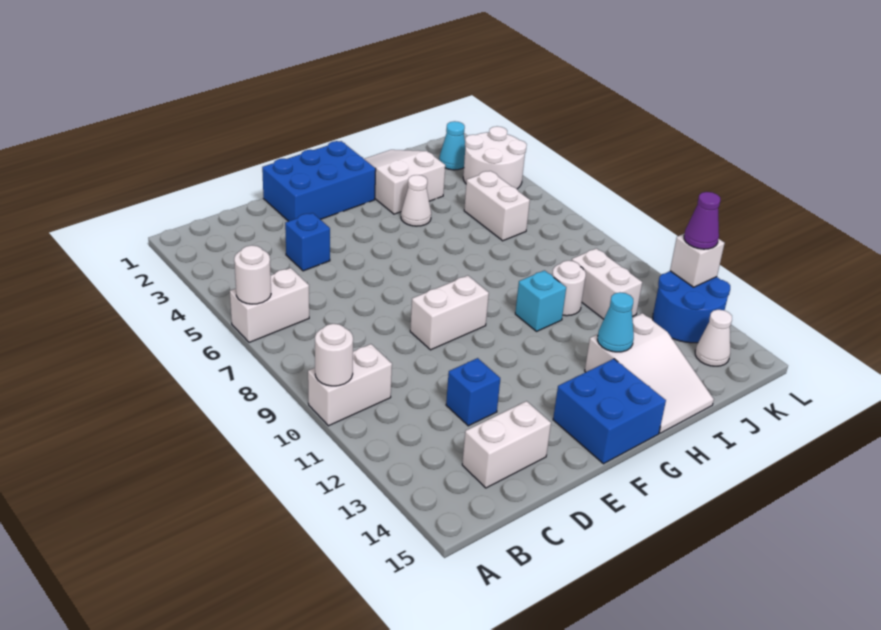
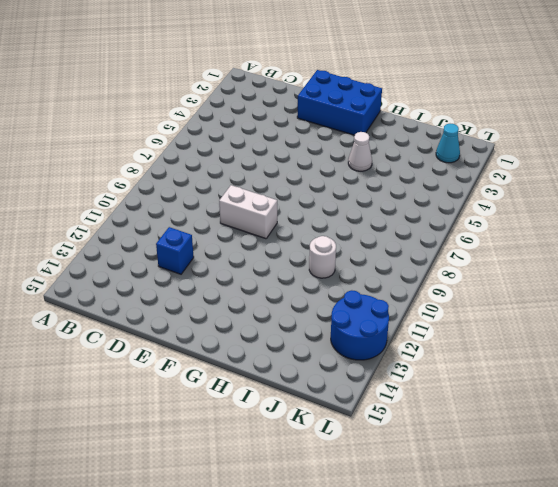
none -> white 1x2 brick [230,268,309,342]
none -> white 1x2 brick [308,344,392,426]
none -> white 1x2 brick [462,401,551,488]

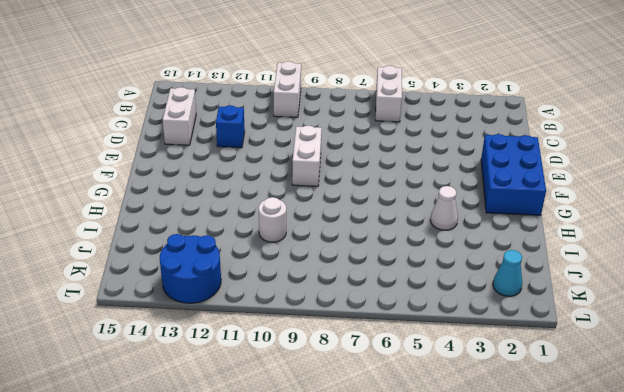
none -> blue 1x1 brick [285,213,330,271]
none -> blue 2x2 brick [553,359,666,464]
none -> white 2x3 slope [364,150,445,214]

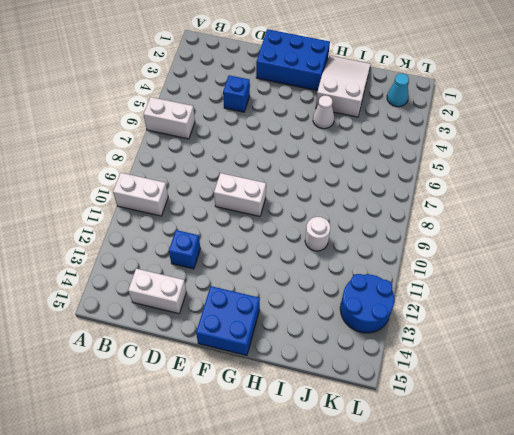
none -> cyan 1x1 brick [515,270,566,331]
none -> white 2x3 slope [585,313,714,433]
none -> white 1x2 brick [464,171,530,241]

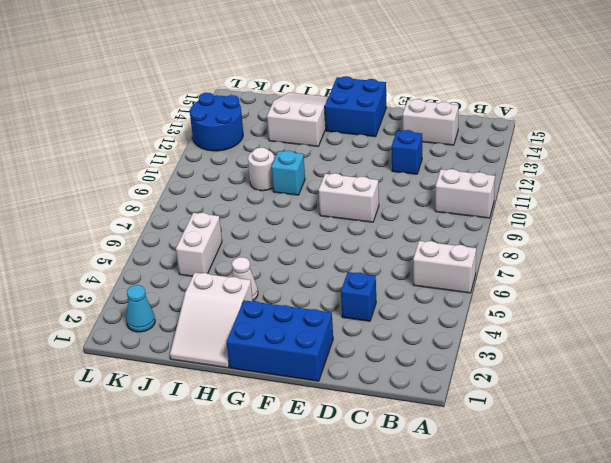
none -> white 1x2 brick [572,248,642,319]
none -> white 2x2 round brick [463,126,527,189]
none -> white 1x1 cone [695,310,732,366]

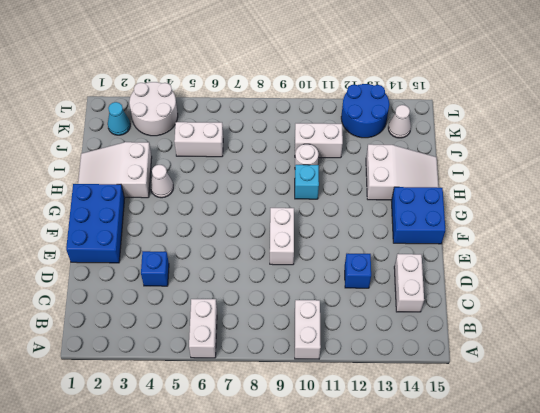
none -> white 1x1 round brick [234,245,271,304]
none -> white 1x1 round brick [315,324,353,386]
none -> cyan 1x1 cone [597,292,634,352]

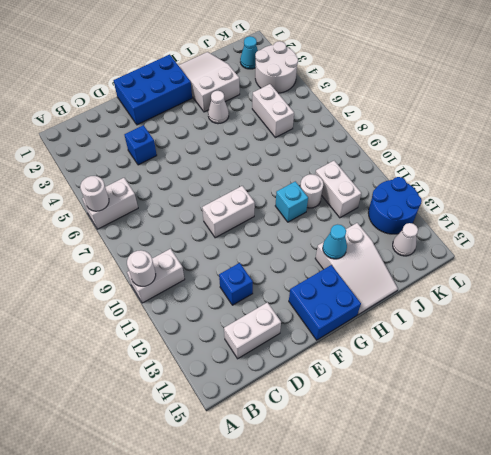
none -> white 1x1 brick [670,234,725,287]
none -> purple 1x1 cone [684,192,720,249]

